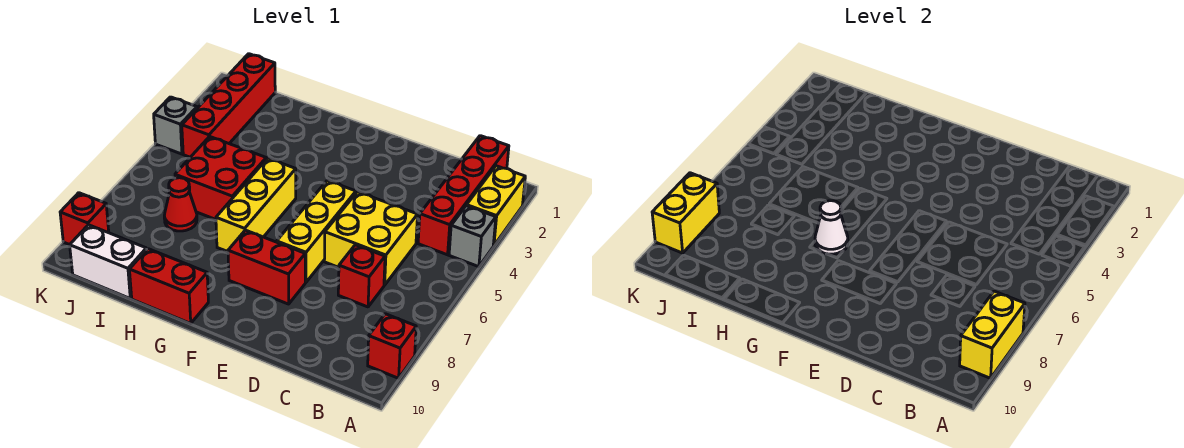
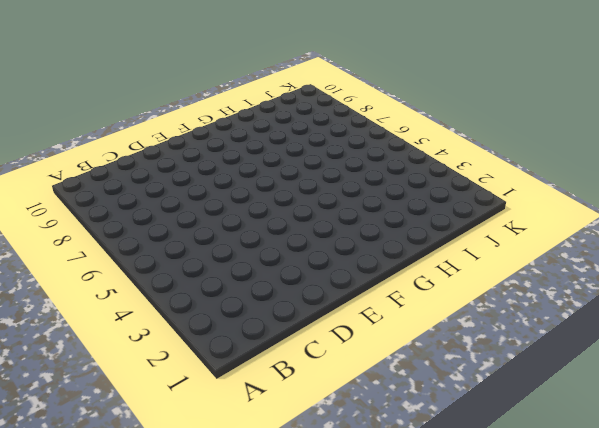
none -> yellow 1x2 brick [467,166,525,246]
none -> grey 1x1 brick [449,206,496,267]
none -> red 1x1 brick [368,314,416,378]

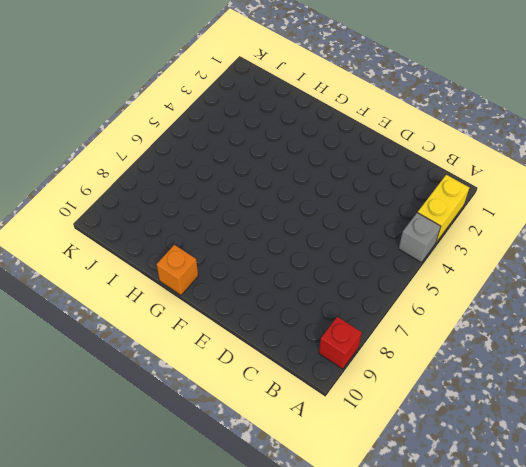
orange 1x1 brick [157,245,198,295] -> red 1x2 brick [129,249,208,323]
none -> red 1x4 brick [418,136,509,255]
none -> yellow 2x2 brick [324,192,418,285]
none -> red 1x1 brick [338,245,385,307]

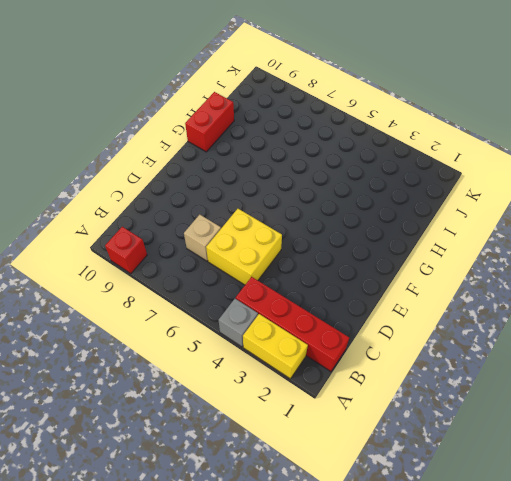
tan 1x1 brick [184,215,221,261] -> red 1x1 brick [338,245,385,307]
none -> yellow 1x3 brick [277,180,356,282]
none -> red 1x2 brick [228,230,305,304]
none -> yellow 1x3 brick [216,158,296,252]

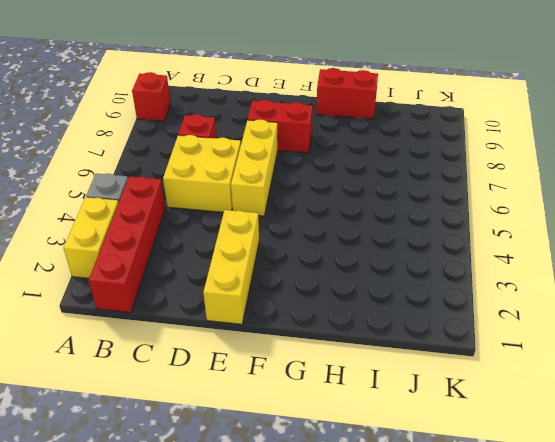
yellow 1x3 brick [203,210,259,324] -> yellow 1x3 brick moved to [216,158,296,252]
none -> red 2x2 brick [175,136,266,219]
none -> red 1x1 cone [164,178,197,231]
none -> white 1x2 brick [70,225,146,298]

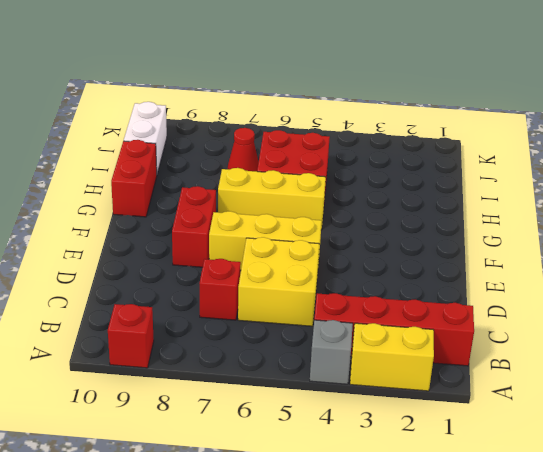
none -> red 1x4 brick [182,54,275,157]
none -> grey 1x1 brick [154,97,197,154]
none -> red 1x1 brick [60,193,109,245]

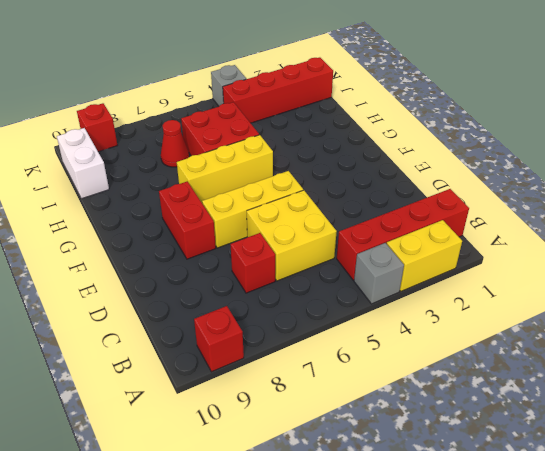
none -> red 1x2 brick [129,249,208,323]
none -> yellow 1x2 brick [960,291,1025,378]
none -> white 1x1 cone [815,201,848,254]

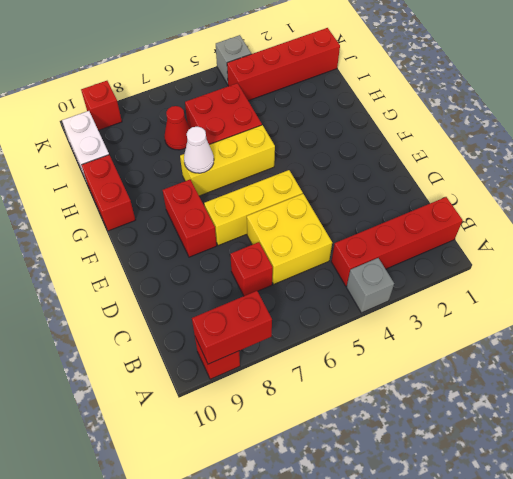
red 1x2 brick [192,291,272,364] -> yellow 1x2 brick [960,291,1025,378]
none -> yellow 1x2 brick [467,166,525,246]
none -> yellow 1x2 brick [652,173,719,253]

